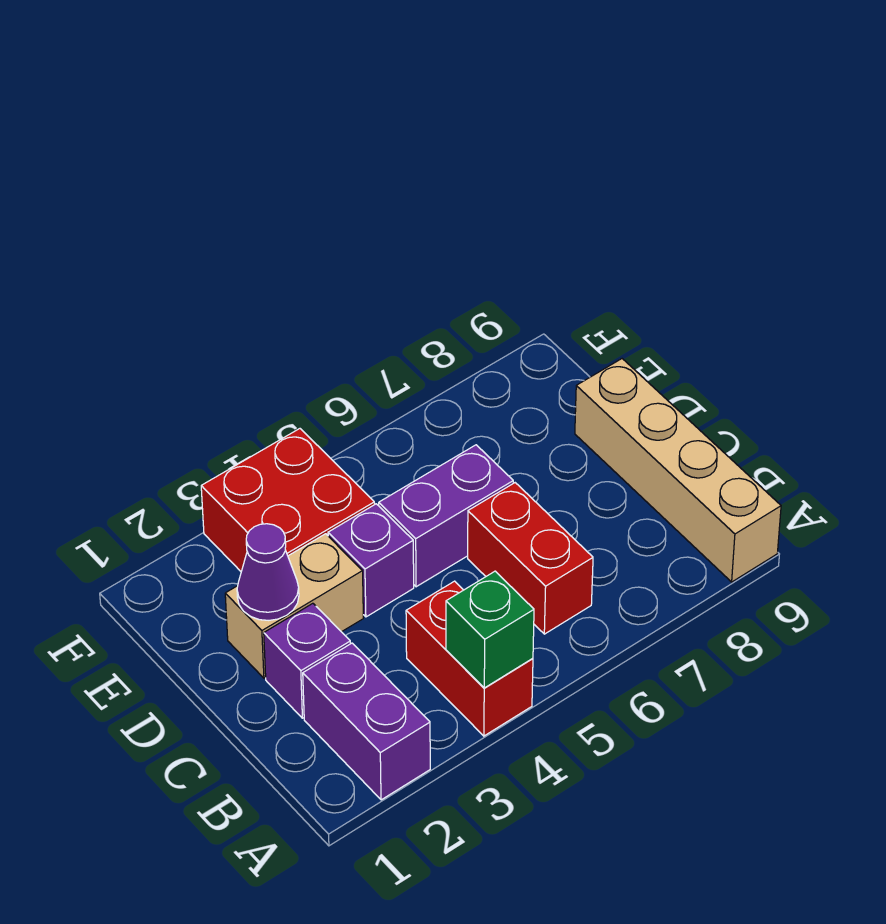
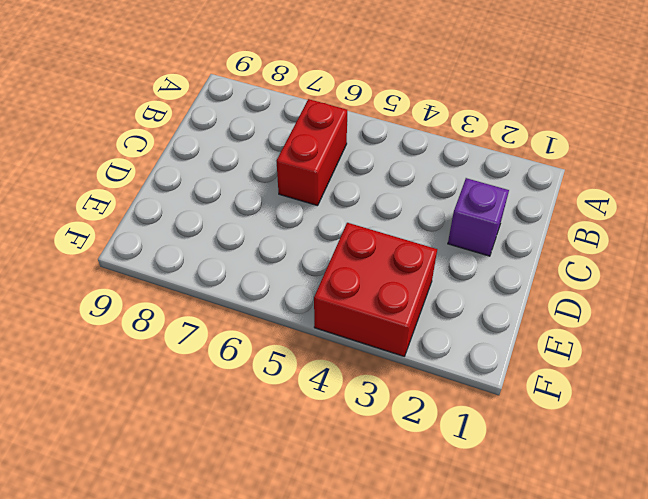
none -> purple 1x2 brick [303,643,430,800]
none -> red 1x2 brick [406,581,533,736]

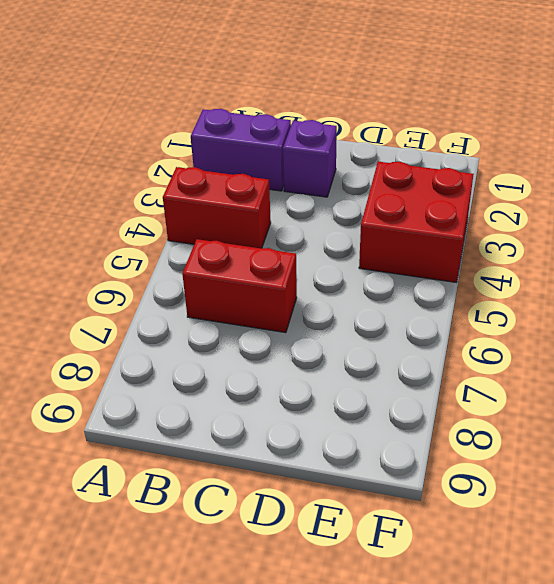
none -> tan 1x4 brick [575,359,781,582]
none -> tan 1x2 brick [225,534,363,678]

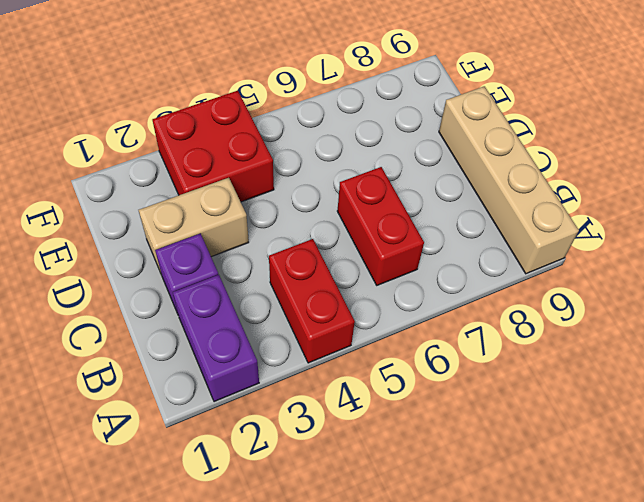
none -> purple 1x1 brick [328,504,414,617]
none -> purple 1x2 brick [379,445,513,587]

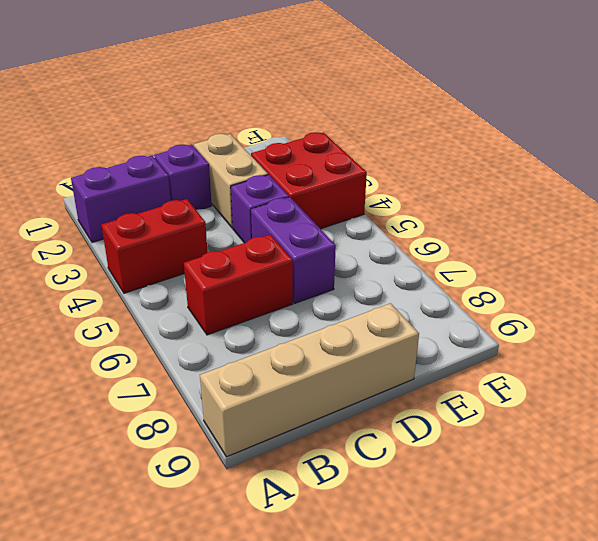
none -> green 1x1 brick [446,571,534,688]
none -> purple 1x1 cone [237,524,299,620]

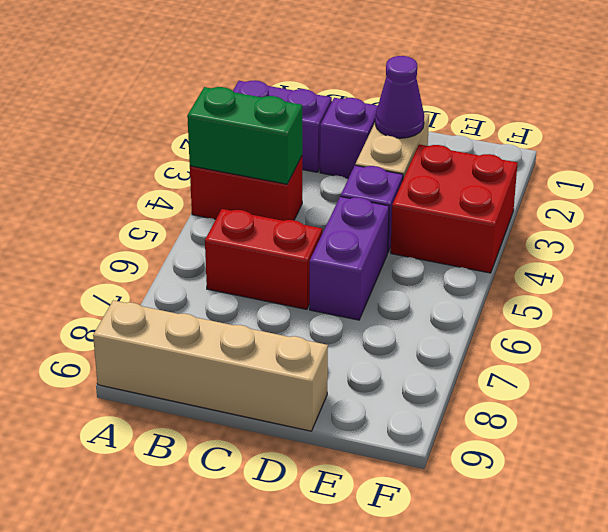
green 1x2 brick [187,87,302,184] -> green 1x1 brick [446,571,534,688]

